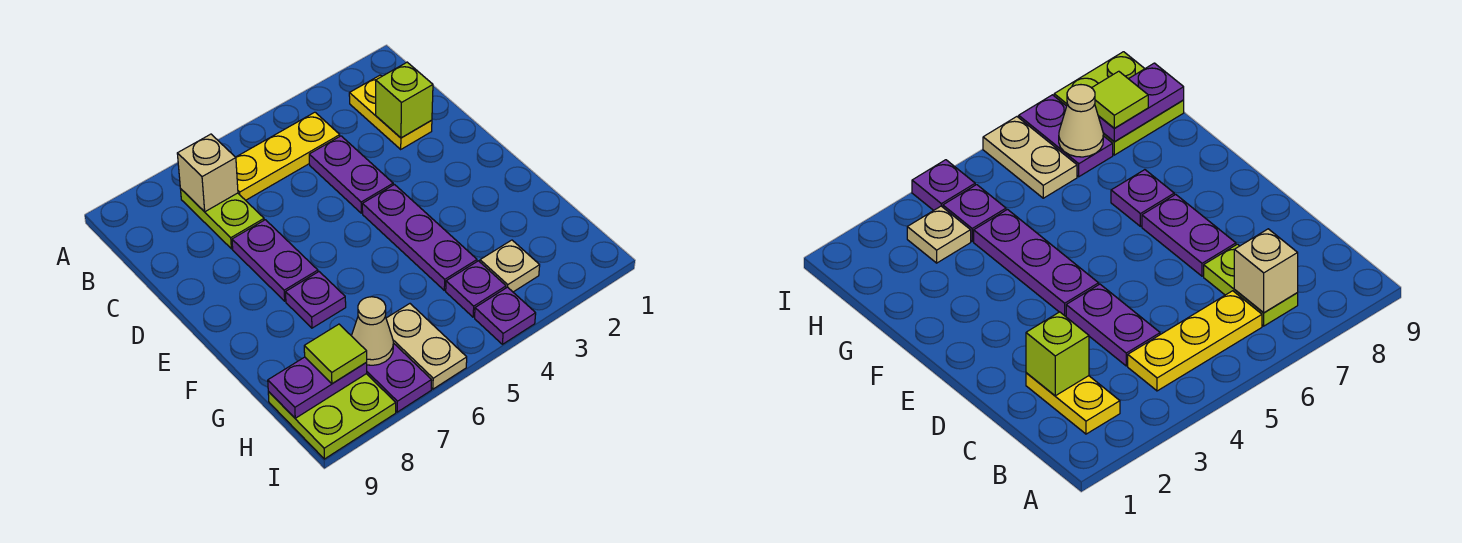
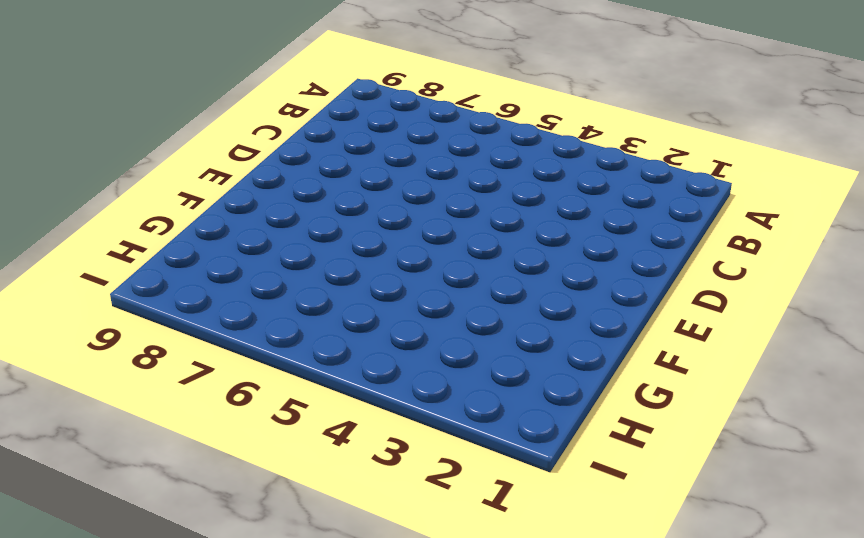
none -> yellow 1x2 plate [349,75,432,149]
none -> yellow 1x3 plate [236,112,340,200]
none -> lime 1x2 plate [181,189,264,249]

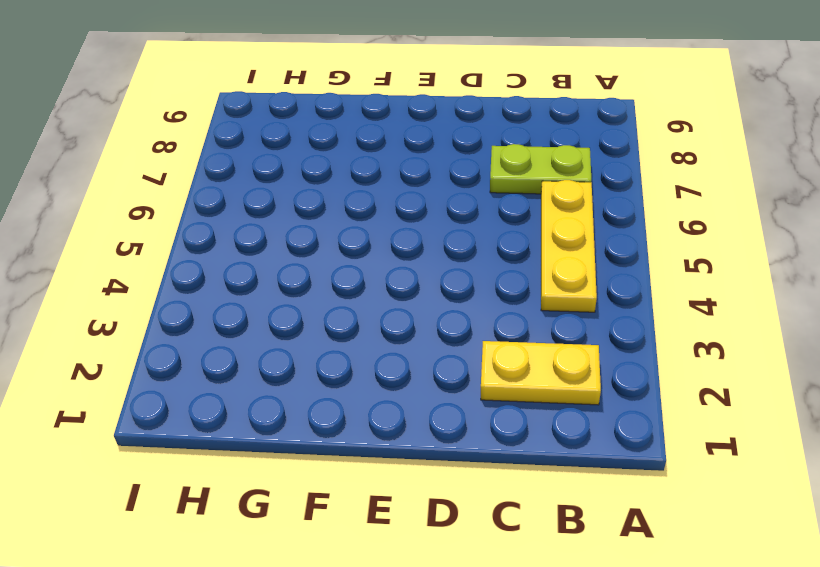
none -> purple 1x2 plate [309,136,393,213]
none -> purple 1x2 plate [232,220,318,301]
none -> purple 1x3 plate [362,185,477,290]

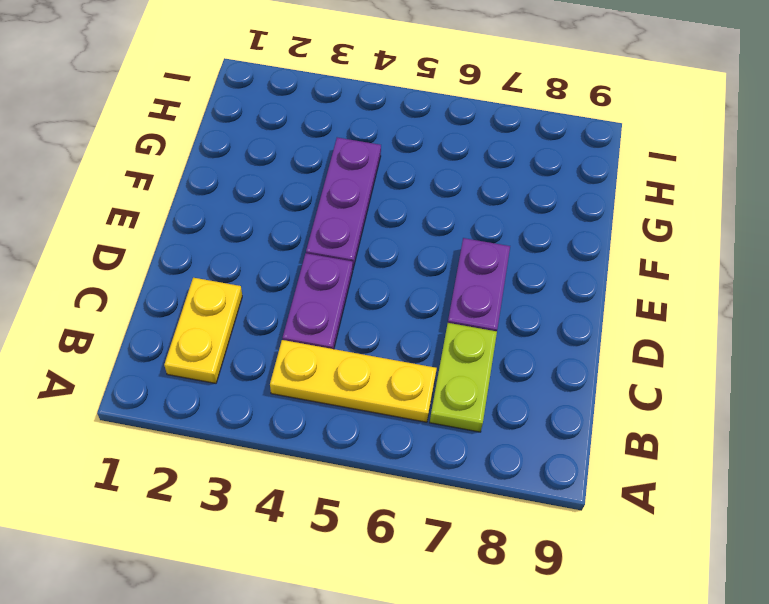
none -> purple 1x1 plate [286,272,346,328]
none -> tan 1x1 plate [480,240,540,292]
none -> purple 1x1 plate [446,261,506,317]

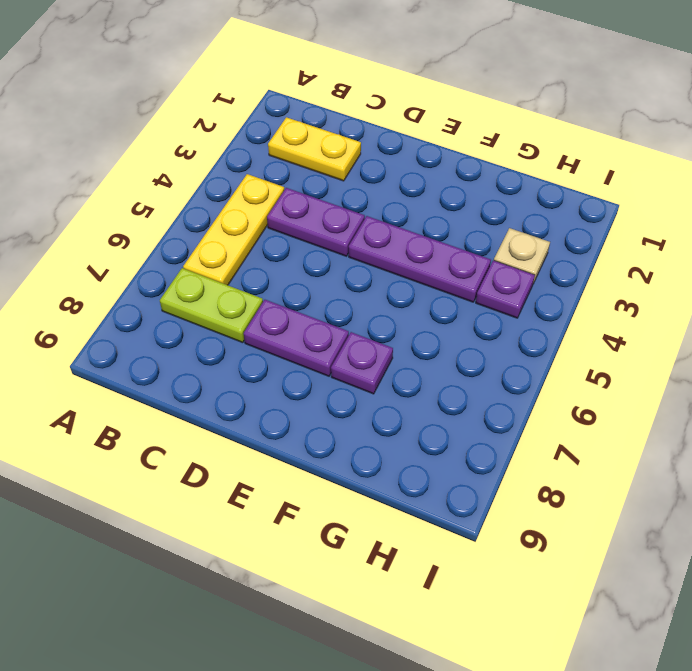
none -> tan 1x2 plate [386,304,467,389]
none -> purple 1x2 plate [367,343,432,412]
none -> lime 2x2 plate [268,374,396,459]

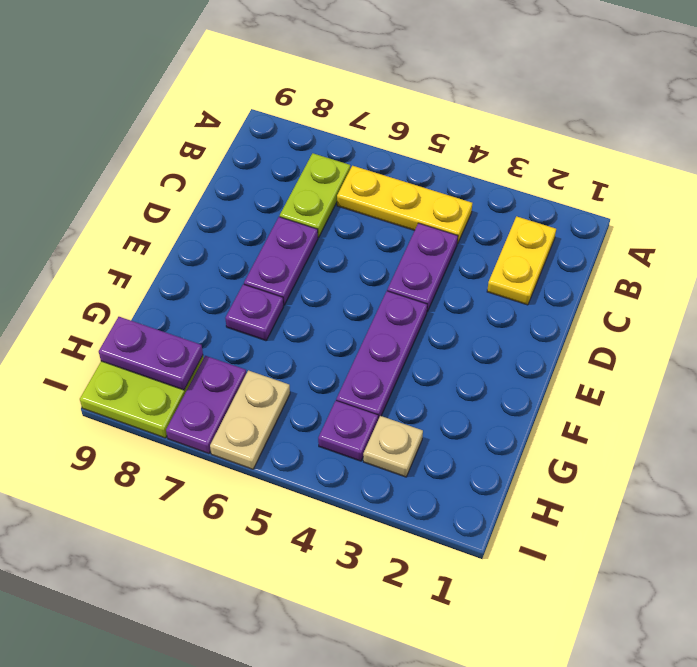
none -> purple 1x1 plate [475,287,536,344]
none -> tan 1x1 brick [177,134,238,212]
none -> lime 1x1 brick [376,62,433,138]

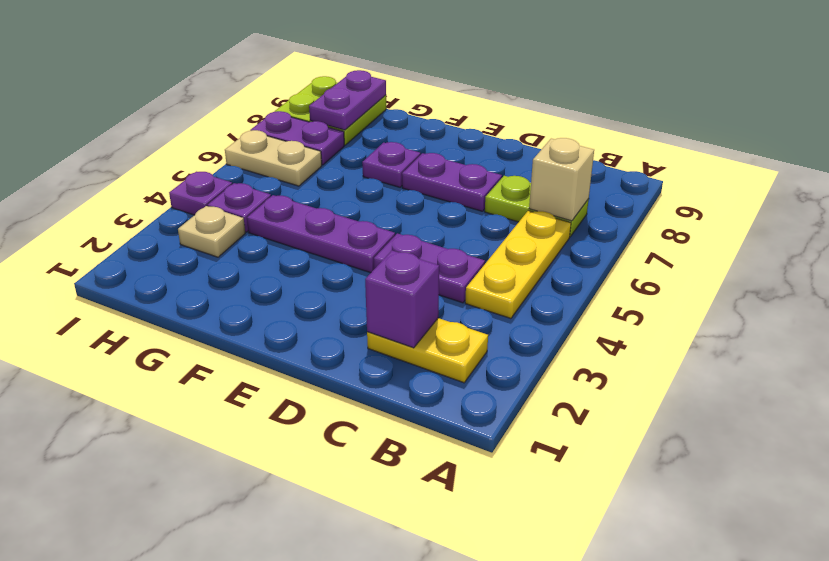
purple 1x1 brick [365,251,439,348] -> lime 1x1 brick [376,62,433,138]
none -> tan 1x1 cone [352,297,393,365]
none -> lime 1x1 tile [304,324,367,384]

